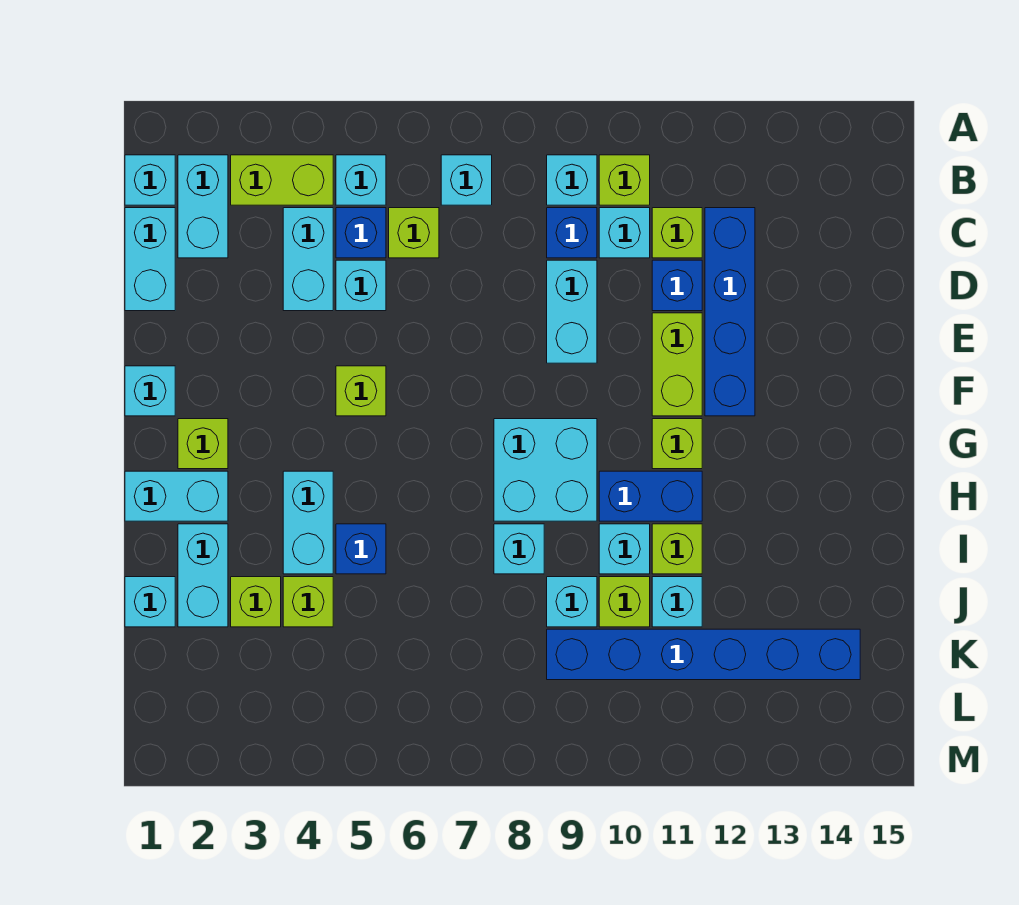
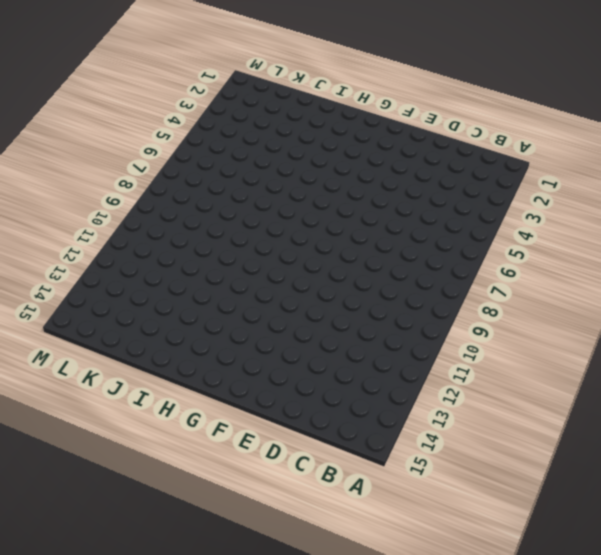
none -> cyan 1x1 brick [125,155,175,205]
none -> cyan 1x2 brick [178,155,228,258]
none -> lime 1x2 brick [231,155,333,205]
none -> cyan 1x1 brick [336,155,386,205]

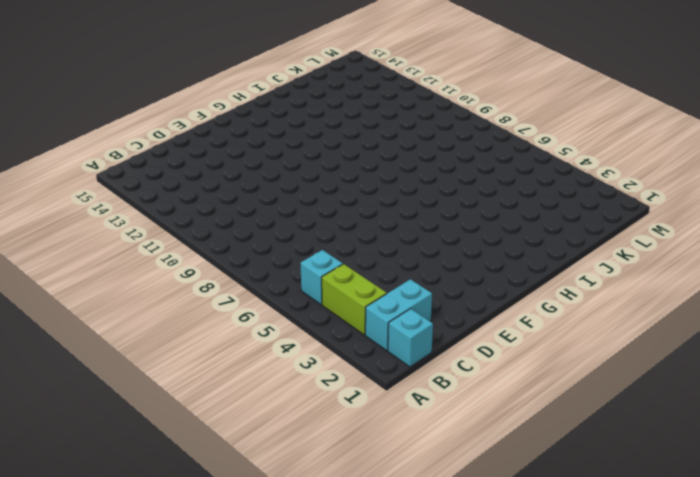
none -> cyan 1x1 brick [441,155,492,205]
none -> cyan 1x1 brick [547,155,597,205]
none -> lime 1x1 brick [599,155,650,205]
none -> cyan 1x2 brick [125,208,175,311]

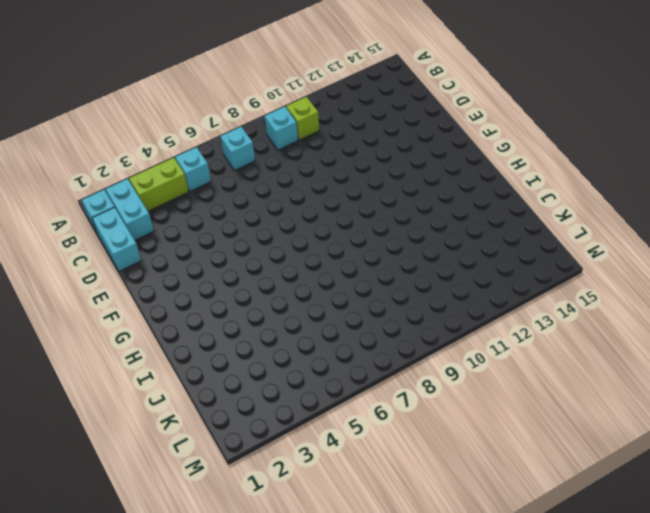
none -> cyan 1x2 brick [283,208,333,311]
none -> blue 1x1 brick [336,208,386,258]
none -> lime 1x1 brick [389,208,439,258]
none -> blue 1x1 brick [547,208,597,258]

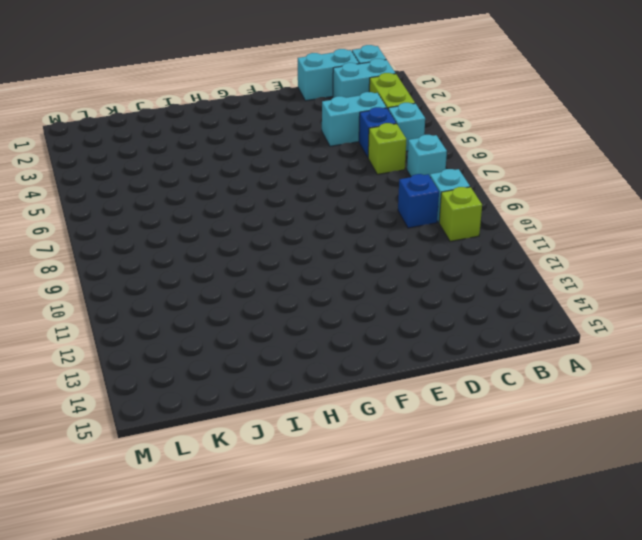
none -> cyan 1x1 brick [599,208,650,258]
none -> lime 1x1 brick [652,208,702,258]
none -> blue 1x4 brick [705,208,755,416]
none -> cyan 1x1 brick [336,260,386,311]

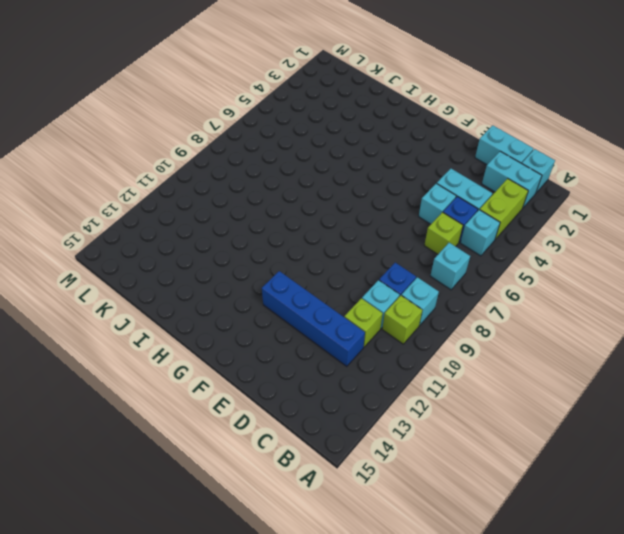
none -> cyan 1x2 brick [547,260,597,363]
none -> blue 1x1 brick [652,260,702,311]
none -> lime 1x2 brick [652,313,702,416]
none -> cyan 1x1 brick [125,366,175,416]

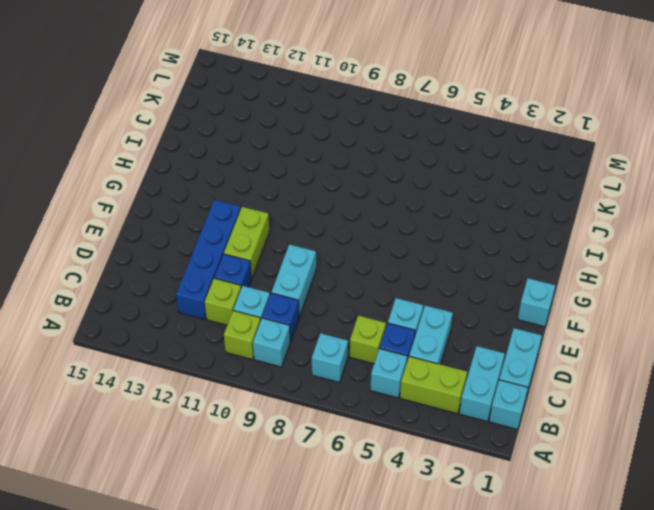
none -> lime 1x1 brick [336,366,386,416]
none -> lime 1x1 brick [178,419,228,469]
none -> cyan 2x2 brick [494,419,597,521]
none -> lime 1x1 brick [652,419,702,469]

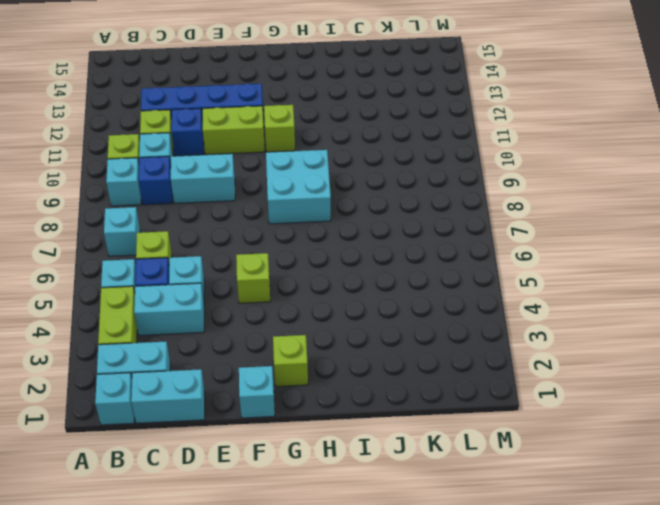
none -> cyan 1x2 brick [125,471,228,521]
none -> cyan 1x2 brick [283,471,333,574]
none -> blue 1x2 brick [599,471,702,521]
none -> cyan 1x2 brick [178,524,228,627]

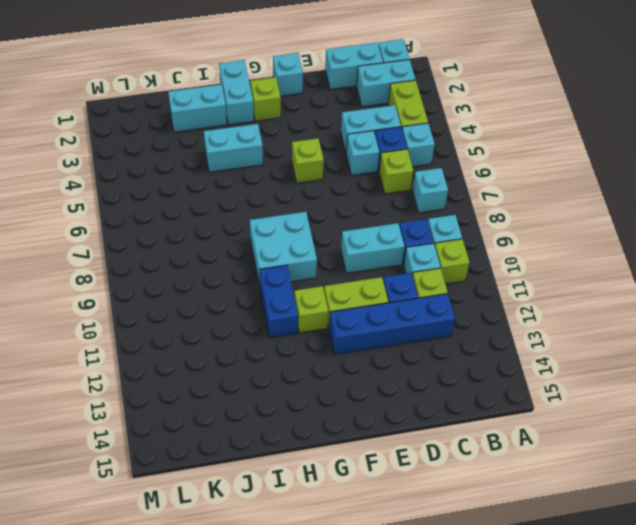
none -> blue 1x1 brick [336,524,386,574]
none -> cyan 1x1 brick [494,524,544,574]
none -> cyan 1x1 brick [599,524,650,574]
none -> lime 1x1 brick [652,524,702,574]

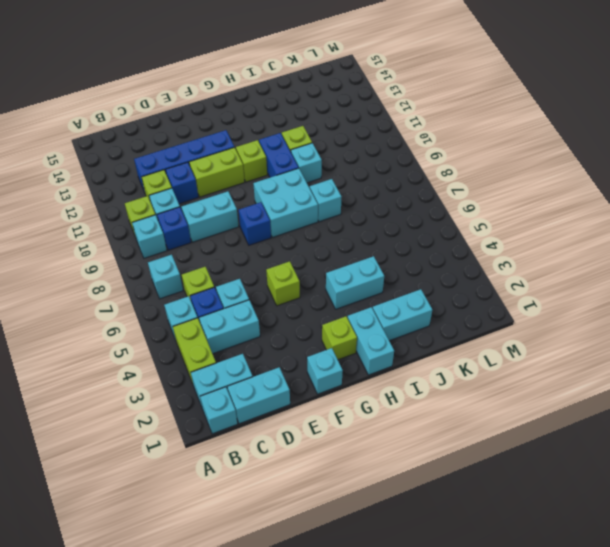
blue 1x1 brick [239,202,271,245] -> blue 1x1 brick moved to [336,524,386,574]
none -> cyan 1x1 brick [125,577,175,627]
none -> lime 1x1 brick [231,577,281,627]
none -> lime 1x1 brick [283,577,333,627]
none -> cyan 1x1 brick [547,577,597,627]

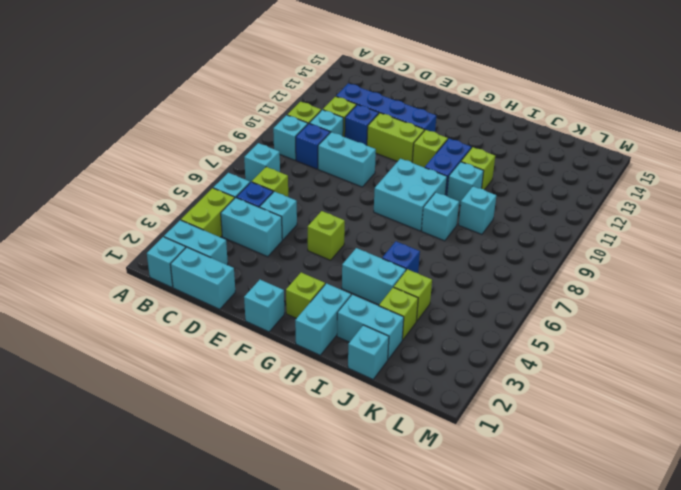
none -> lime 1x1 brick [599,577,650,627]
none -> cyan 1x1 brick [652,577,702,627]
none -> blue 1x6 brick [547,629,860,680]

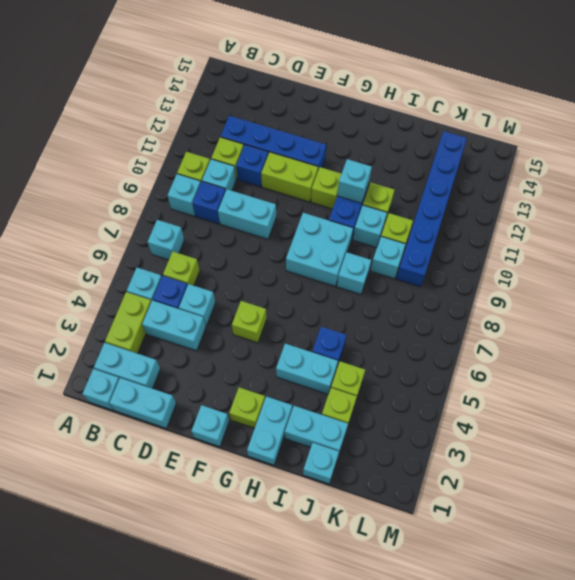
cyan 1x1 brick [337,159,372,203] -> cyan 1x1 brick moved to [652,577,702,627]

